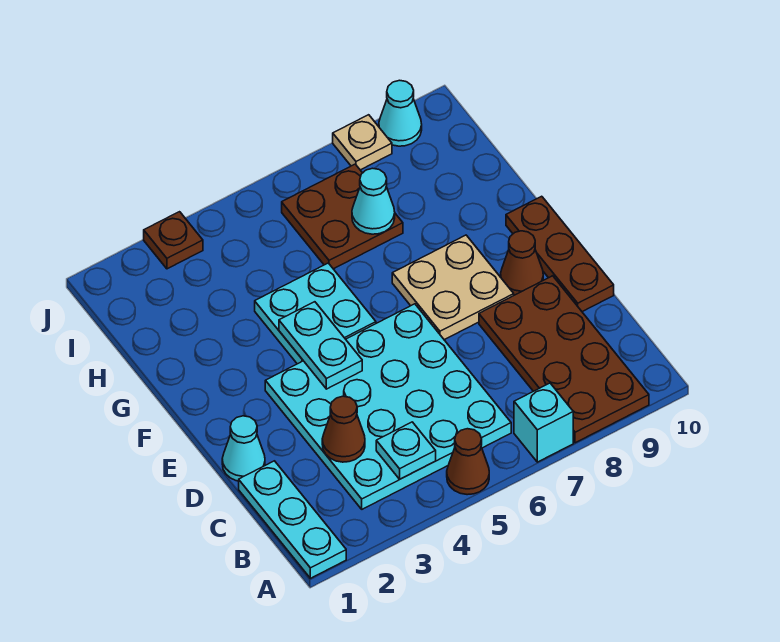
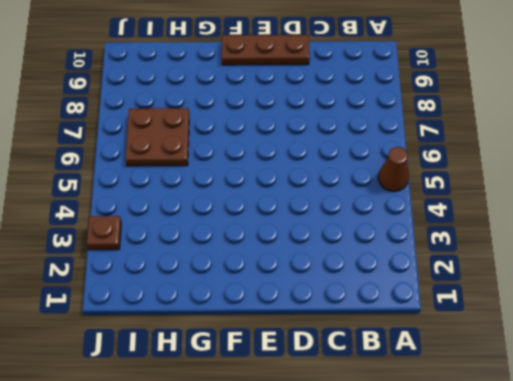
none -> cyan 1x3 plate [239,461,346,578]
none -> cyan 1x1 brick [514,383,573,462]
none -> brown 2x4 plate [479,276,649,443]

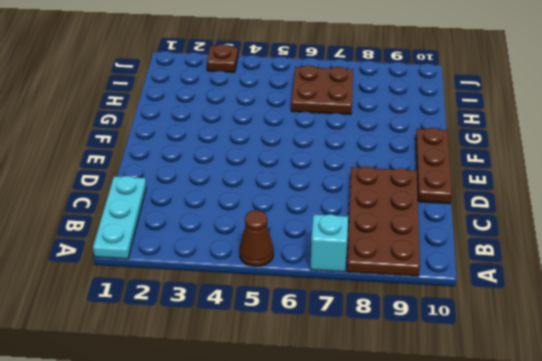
none -> cyan 4x4 plate [265,304,511,509]
none -> cyan 1x1 cone [222,416,265,481]
none -> tan 2x2 plate [392,235,514,340]

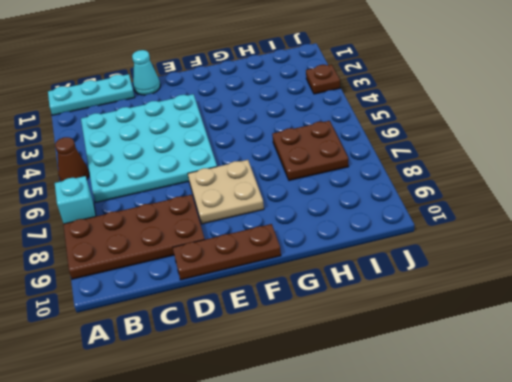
none -> brown 1x1 cone [501,231,543,295]
none -> cyan 2x2 plate [255,263,376,364]
none -> tan 1x1 plate [333,115,392,170]

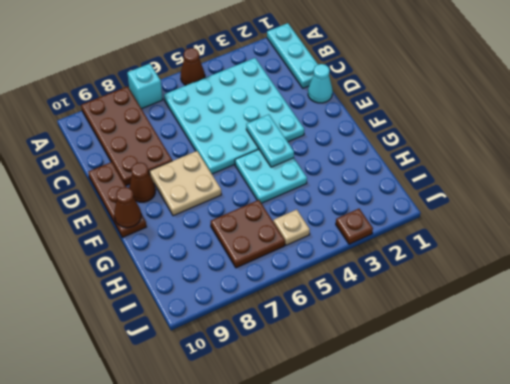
brown 1x1 cone [114,187,141,228] -> brown 1x1 cone moved to [322,396,365,462]
tan 1x1 plate [273,210,310,245] -> tan 1x1 plate moved to [333,115,392,170]
none -> cyan 1x1 cone [379,80,422,146]
none -> cyan 1x1 plate [376,422,436,479]
none -> cyan 1x1 cone [352,168,395,234]

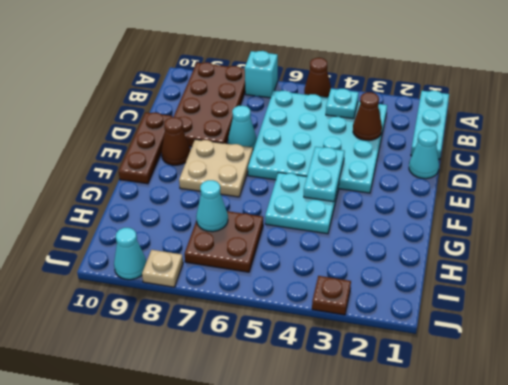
cyan 1x1 cone [228,106,257,150] -> none

